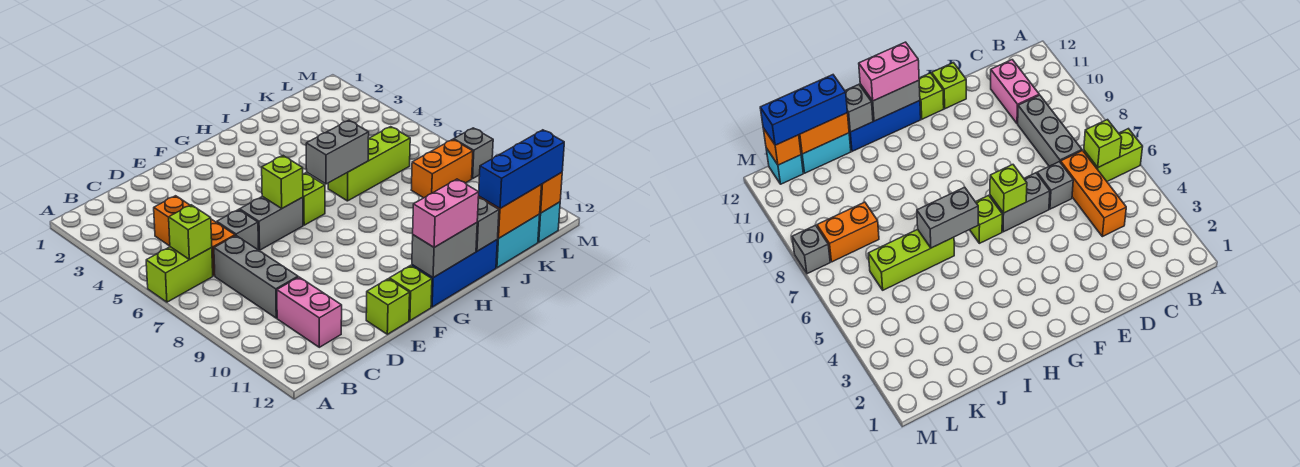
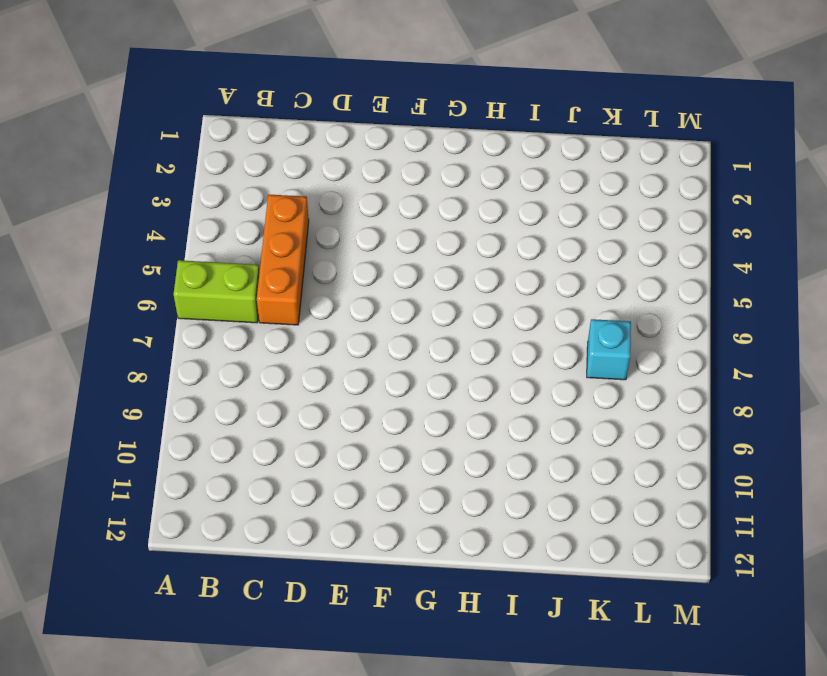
cyan 1x1 brick [587,319,631,380] -> cyan 1x1 brick moved to [538,202,560,242]
none -> grey 1x3 brick [214,236,298,318]
none -> pink 1x2 brick [277,277,342,347]
none -> grey 1x1 brick [217,210,259,250]

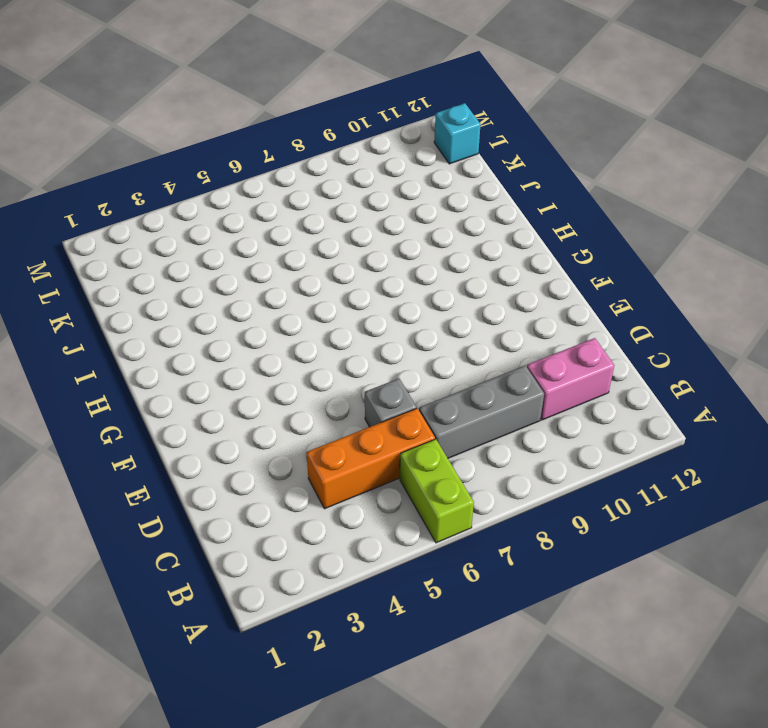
none -> grey 1x2 brick [240,196,303,250]
none -> lime 1x1 brick [366,279,410,334]
none -> lime 1x1 brick [389,265,432,321]

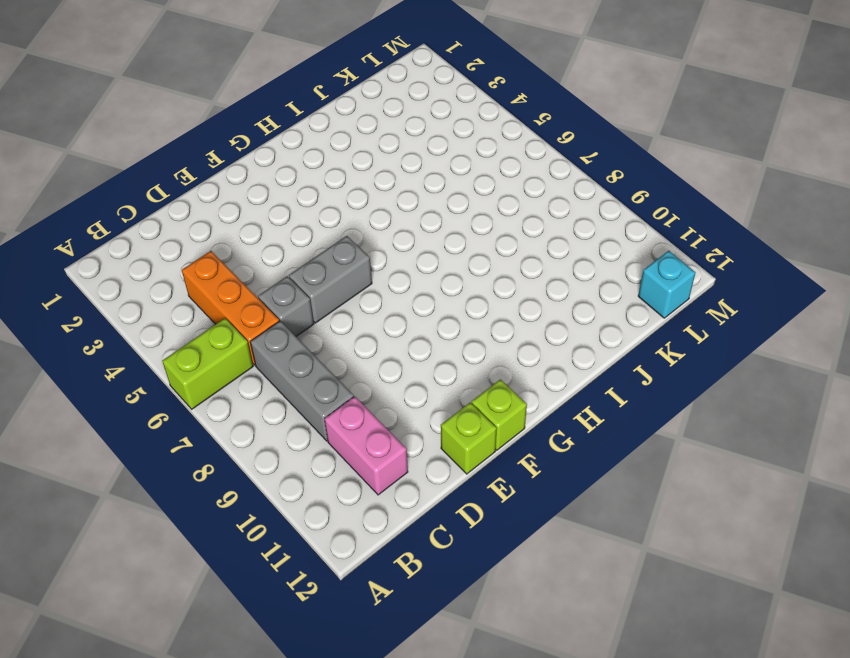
none -> lime 1x1 brick [303,173,325,225]
none -> blue 1x3 brick [412,240,497,307]
none -> lime 1x3 brick [328,127,410,201]

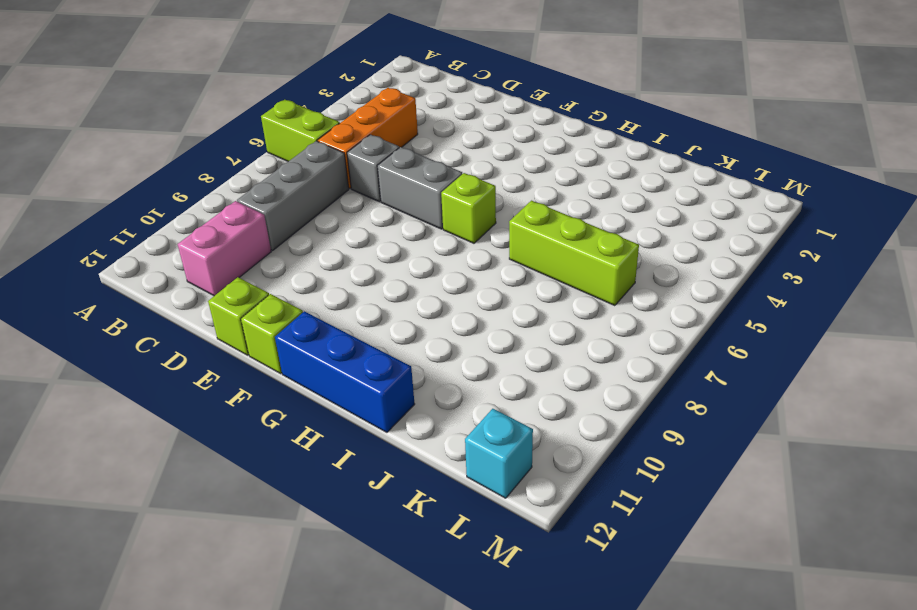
none -> cyan 1x2 brick [496,214,540,268]
none -> orange 1x2 brick [411,139,473,198]
none -> grey 1x1 brick [454,128,493,179]

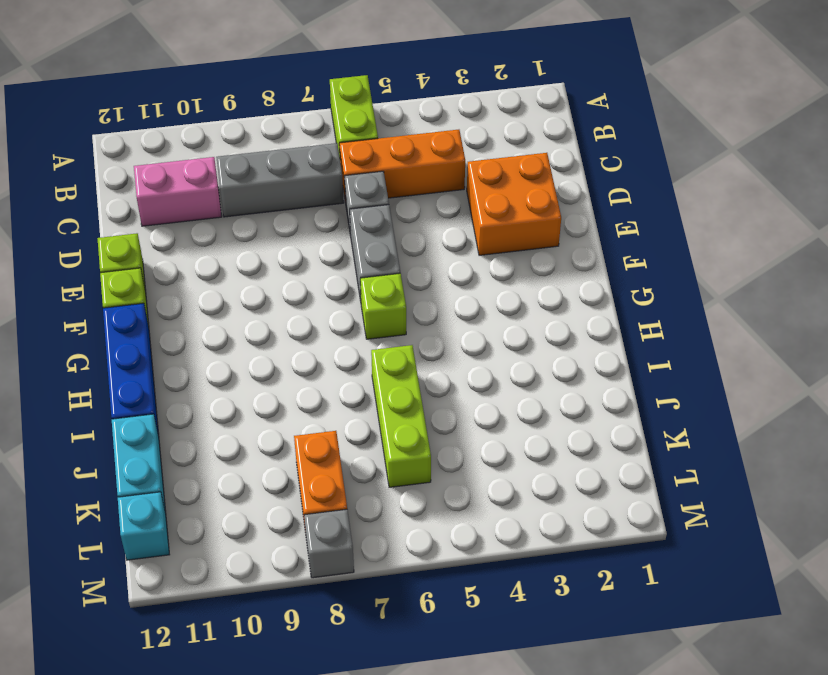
orange 2x2 brick [467,153,561,255] -> none
none -> lime 1x1 brick [169,205,212,260]
none -> lime 1x1 brick [262,156,303,208]
none -> grey 1x2 brick [412,223,477,278]

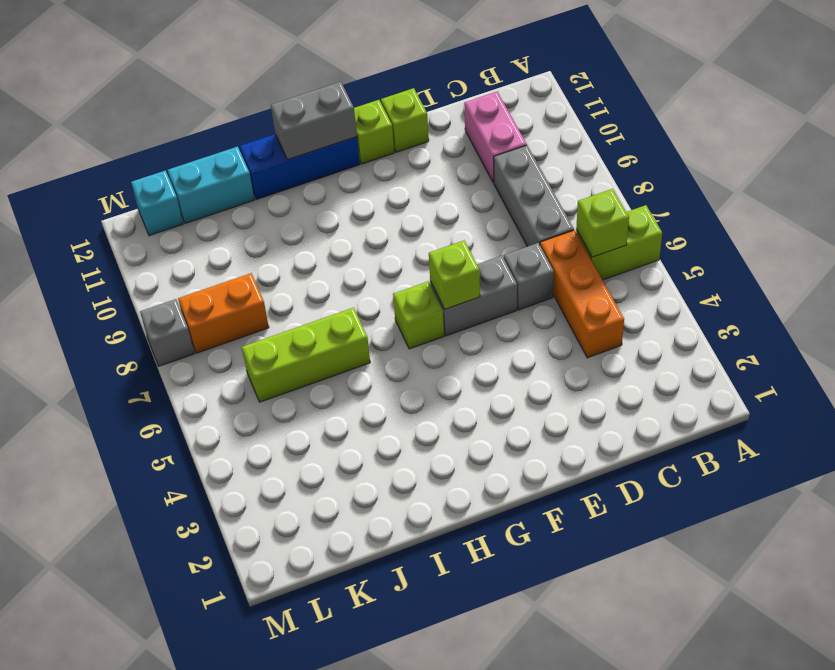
none -> grey 1x2 brick [306,120,369,184]
none -> grey 1x1 brick [476,197,499,251]
none -> orange 1x2 brick [479,185,541,239]

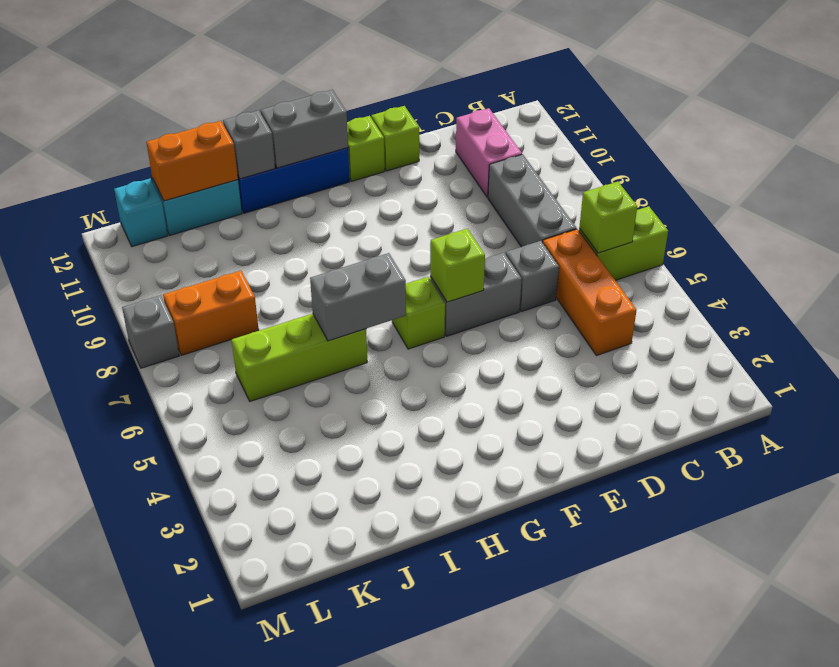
none -> orange 1x1 brick [540,172,562,213]
none -> pink 1x2 brick [413,179,479,247]
none -> blue 1x3 brick [479,130,564,209]

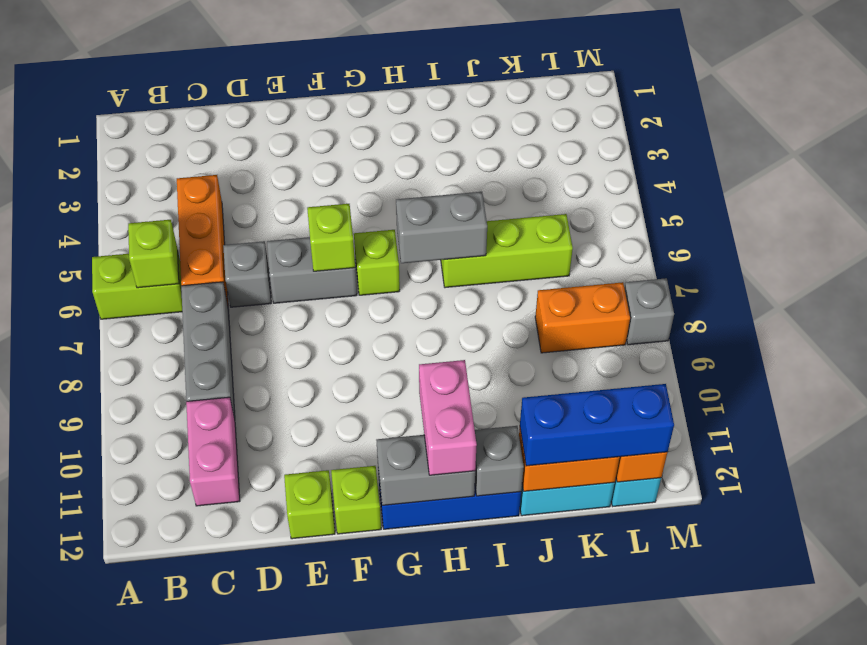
pink 1x2 brick [419,360,477,475] -> pink 1x2 brick turned to [413,179,479,247]

